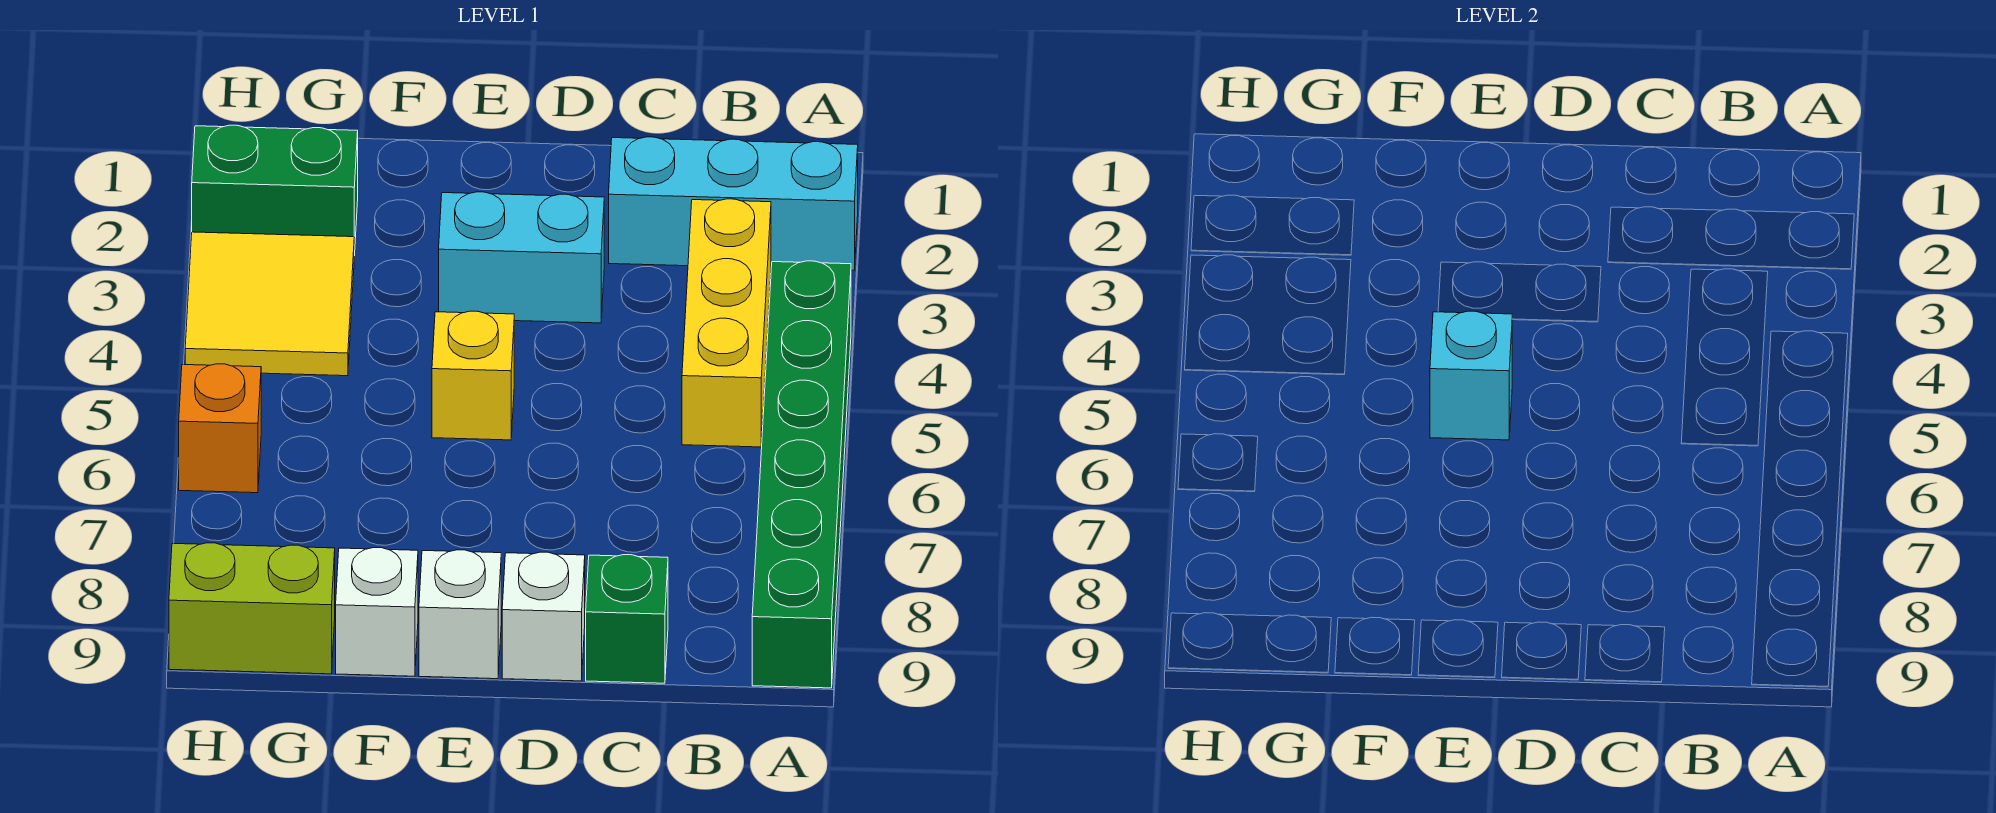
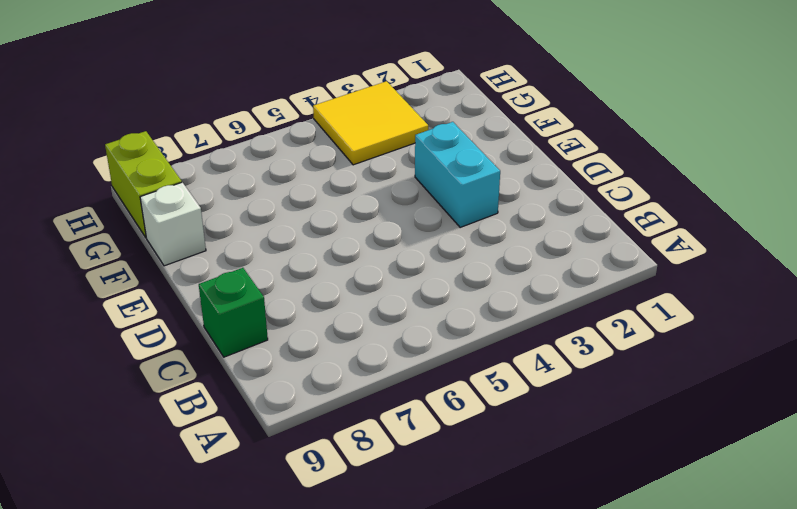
none -> cyan 1x3 brick [609,137,858,270]
none -> green 1x6 brick [752,261,851,688]
none -> yellow 1x3 brick [682,199,771,447]

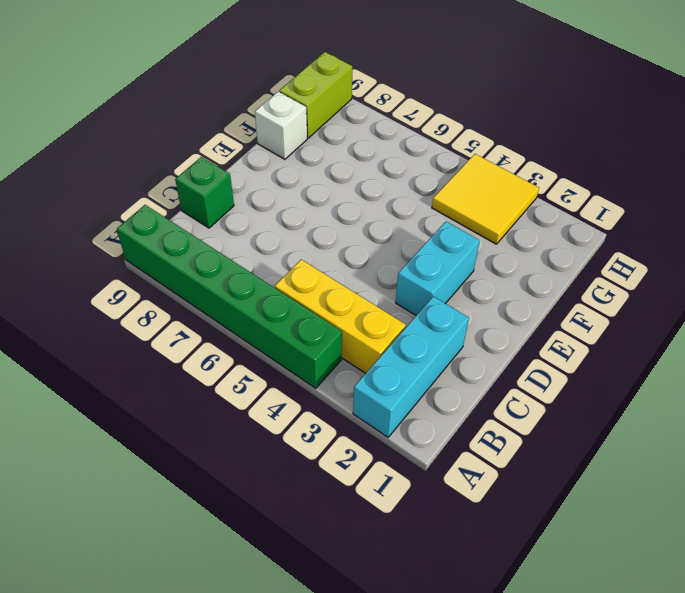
none -> white 1x1 brick [502,552,585,681]
none -> yellow 1x1 brick [432,311,514,440]
none -> white 1x1 brick [419,550,501,679]

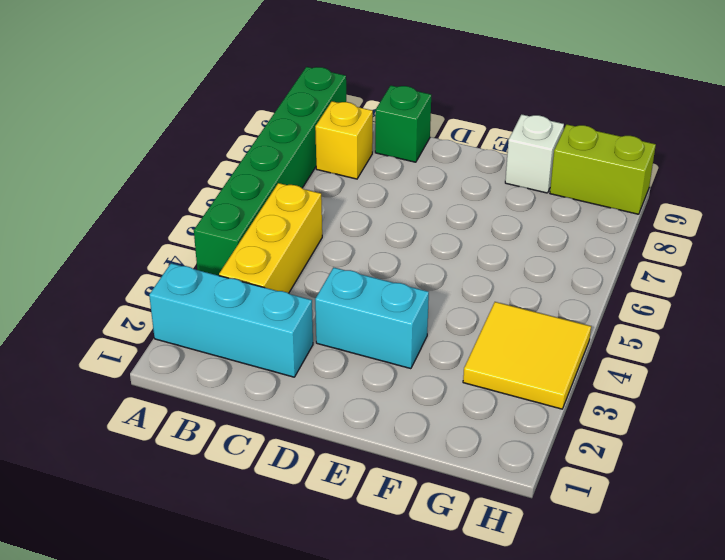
yellow 1x1 brick [315,101,373,179] -> yellow 1x1 brick moved to [432,311,514,440]
none -> white 1x1 brick [502,552,585,681]
none -> white 1x1 brick [419,550,501,679]
none -> green 1x2 brick [192,125,358,256]

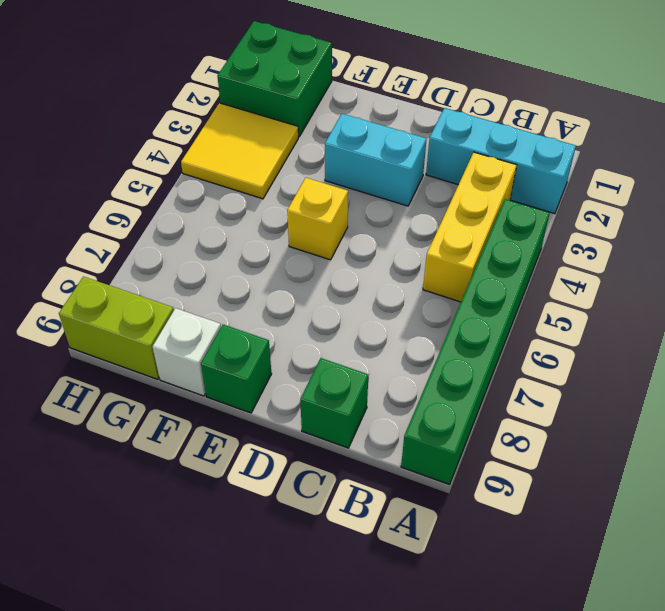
green 1x1 brick [201,325,272,413] -> white 1x1 brick [419,550,501,679]
green 2x2 brick [218,21,332,137] -> green 1x2 brick [192,125,358,256]
none -> white 1x1 brick [502,552,585,681]
none -> orange 1x1 brick [179,364,261,493]
none -> cyan 1x1 brick [1430,311,1512,440]

